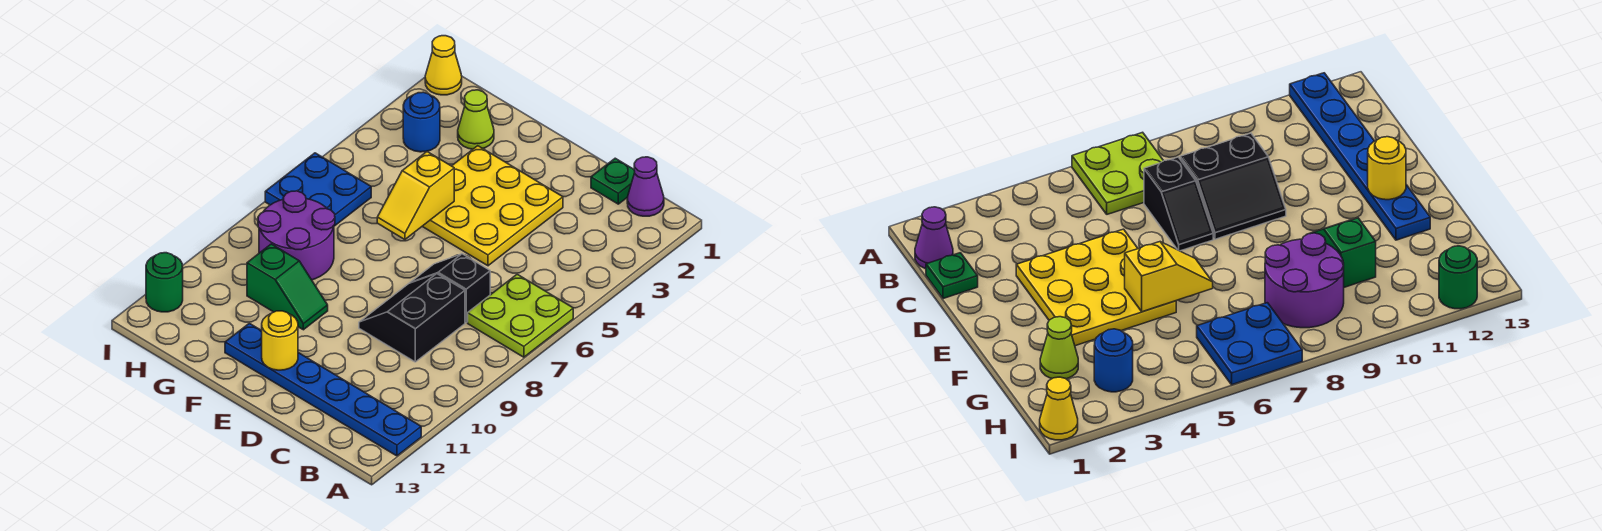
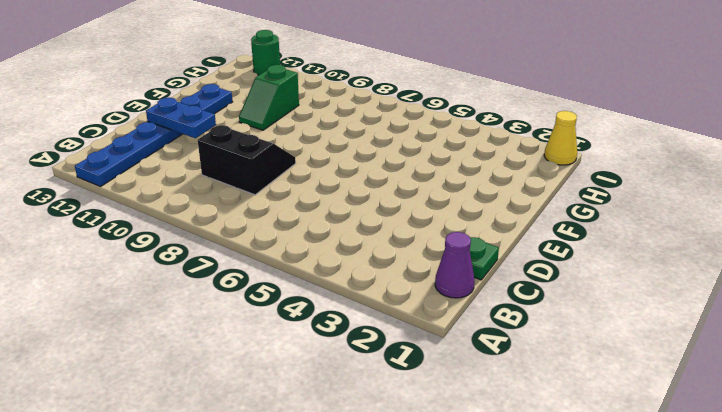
blue 1x2 plate [146,98,216,138] -> none
none -> lime 2x2 plate [468,274,573,357]
none -> black 1x2 slope [410,254,490,322]
none -> yellow 3x3 plate [422,146,563,266]

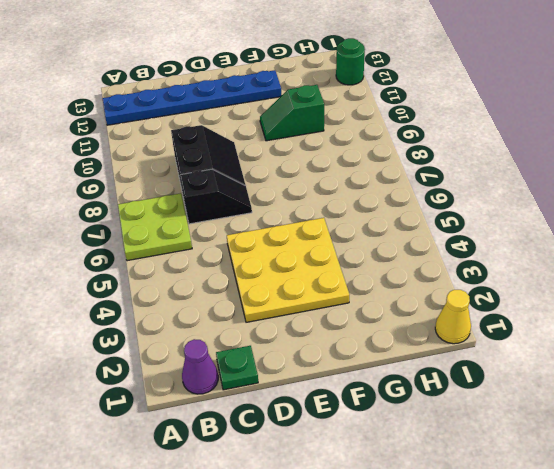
none -> lime 1x1 cone [458,90,494,149]
none -> purple 2x2 round brick [258,191,335,280]
none -> blue 1x1 round brick [403,92,440,152]

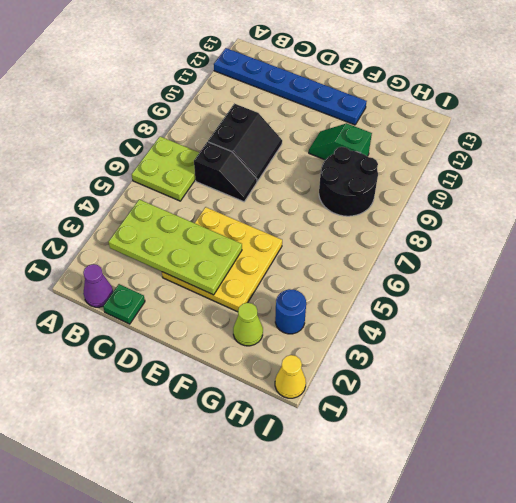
lime 2x4 plate [108,199,242,295] -> none
black 2x2 round brick [319,147,378,216] -> purple 2x2 round brick [258,191,335,280]
none -> blue 2x2 plate [265,153,371,226]
none -> green 1x1 round brick [146,253,183,312]
none -> yellow 1x1 round brick [262,311,298,370]

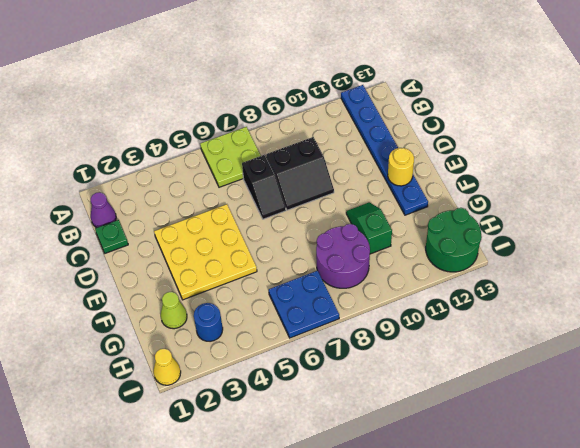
green 2x2 round brick [426,208,482,272] -> green 1x1 round brick [146,253,183,312]
none -> yellow 1x2 slope [377,152,454,240]

